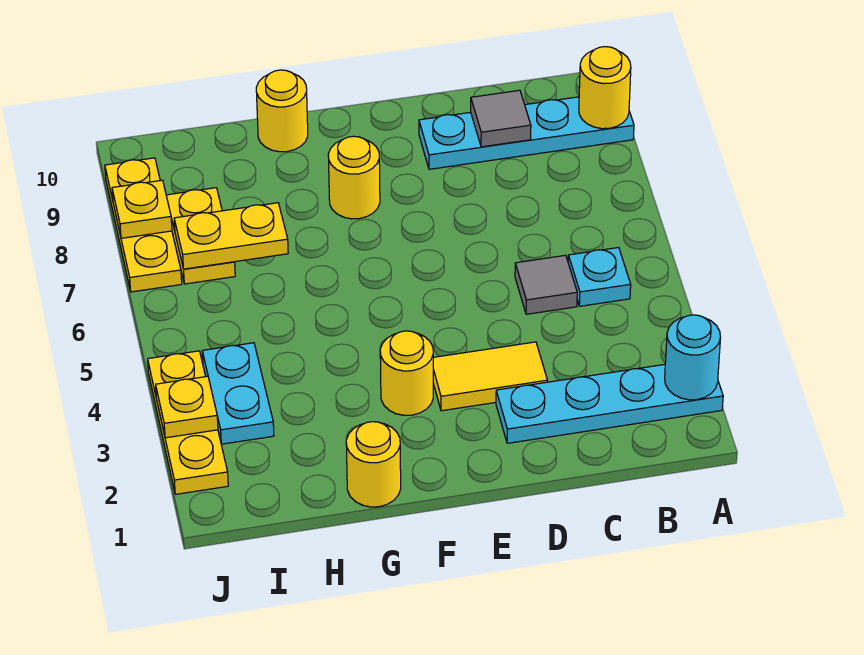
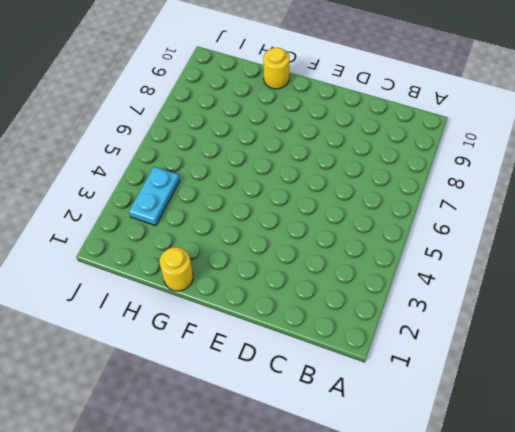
none -> cyan 1x4 plate [496,364,723,443]
none -> cyan 1x4 plate [419,97,634,169]
none -> cyan 1x1 plate [568,248,631,306]

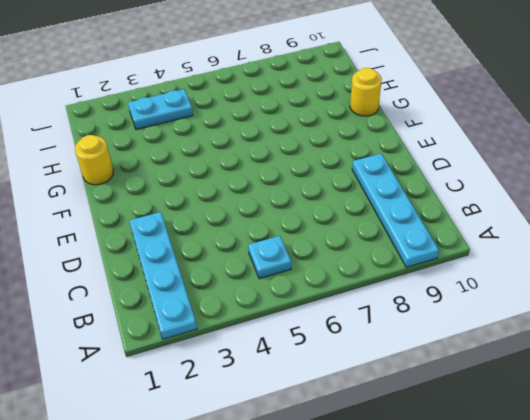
none -> grey 1x1 tile [515,255,577,314]
none -> yellow 1x2 tile [433,342,547,411]
none -> yellow 1x1 round brick [380,331,433,415]

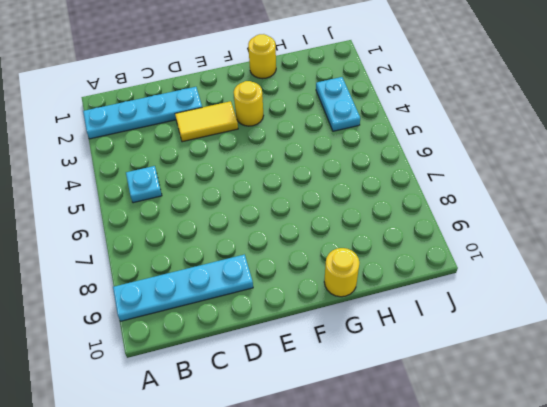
none -> grey 1x1 tile [515,255,577,314]
none -> yellow 1x1 round brick [328,136,380,219]
none -> yellow 1x2 plate [166,188,235,284]

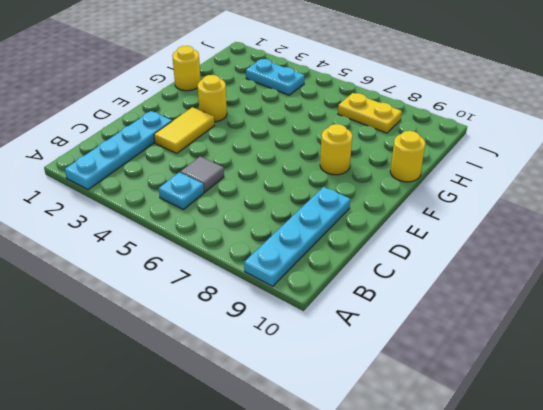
none -> yellow 1x3 plate [148,351,228,494]
none -> yellow 1x3 plate [105,158,182,292]
none -> cyan 1x1 round brick [665,315,721,400]

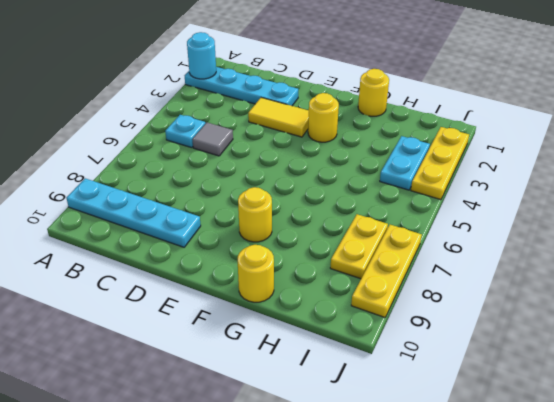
none -> yellow 1x1 round brick [579,47,631,129]
none -> grey 1x1 tile [471,90,531,147]
none -> yellow 1x2 plate [174,203,288,269]

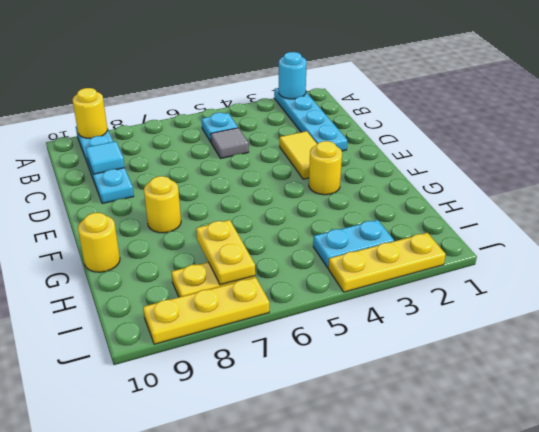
cyan 1x1 tile [86,141,125,174] -> grey 1x1 tile [471,90,531,147]
none -> yellow 1x1 round brick [346,422,401,507]
none -> yellow 1x1 plate [156,376,218,438]
none -> yellow 1x1 plate [112,180,172,238]

